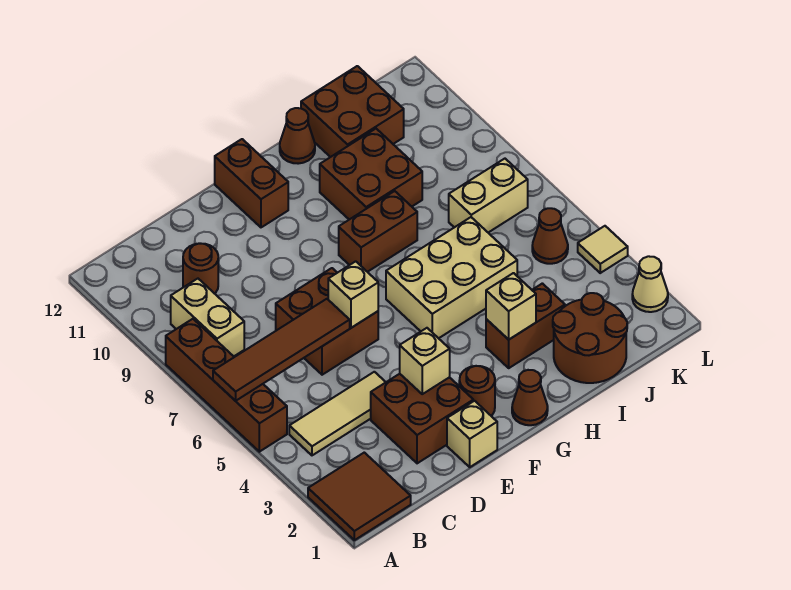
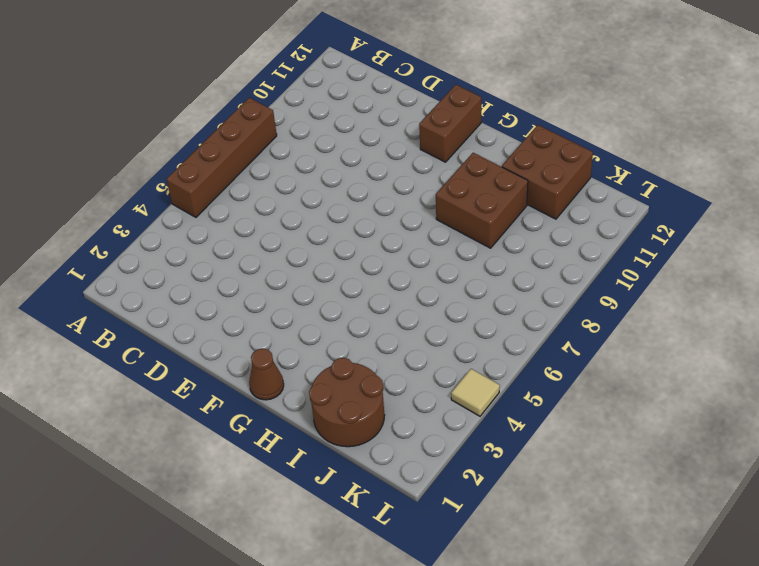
none -> brown 2x2 tile [308,453,411,540]
none -> tan 1x3 tile [289,372,386,455]
none -> tan 1x2 brick [171,279,244,356]

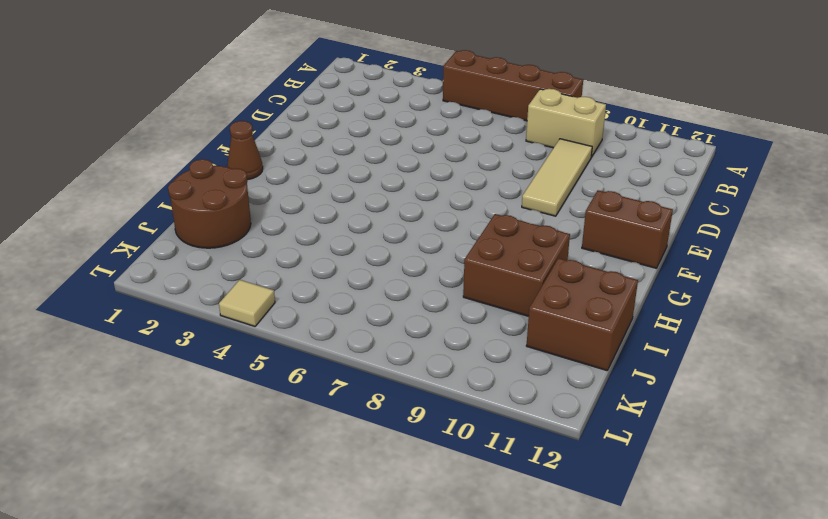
tan 1x3 tile [522,139,592,216] -> tan 1x3 tile moved to [289,372,386,455]
none -> brown 2x2 tile [308,453,411,540]
none -> brown 1x1 round brick [183,243,218,294]
none -> brown 2x2 brick [371,374,473,463]

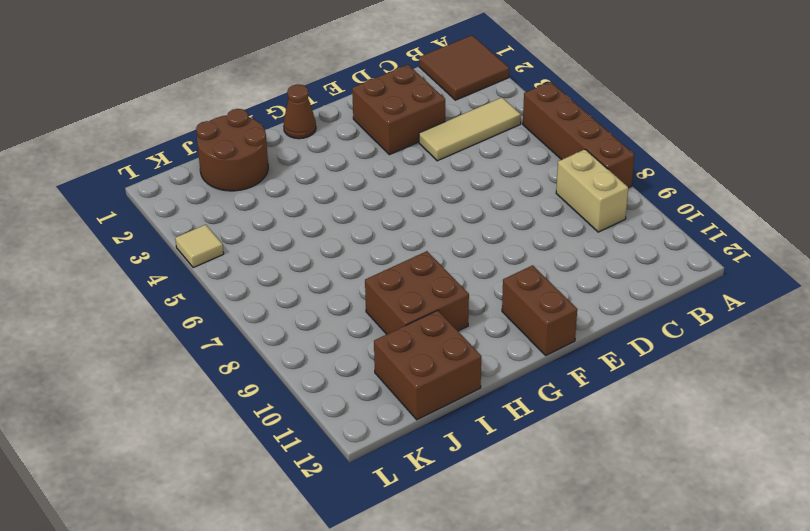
none -> brown 1x1 round brick [183,243,218,294]
none -> brown 2x2 brick [276,268,378,375]
none -> tan 1x1 brick [447,401,497,467]

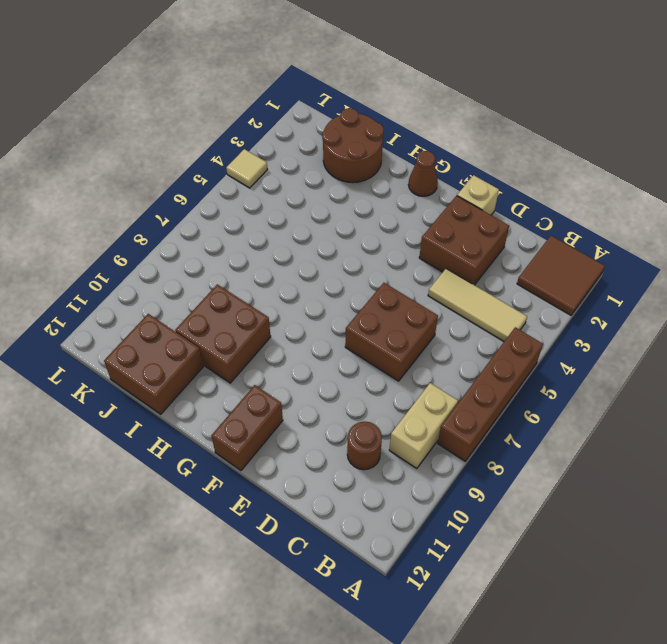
none -> brown 1x1 round brick [459,366,495,416]
none -> tan 2x3 brick [386,217,517,338]
none -> brown 1x2 brick [339,191,417,272]

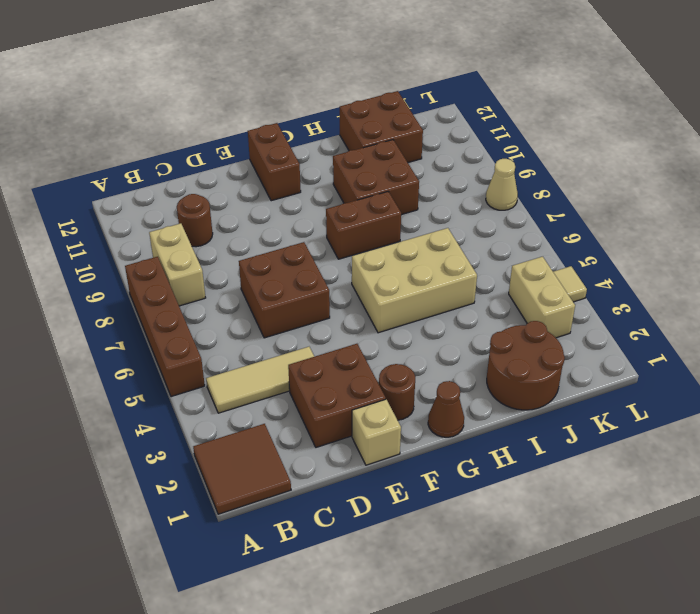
tan 1x2 brick [509,257,575,338] -> tan 1x2 brick turned to [449,159,528,233]
tan 1x1 cone [486,159,518,210] -> tan 1x1 cone moved to [632,256,668,312]
none -> brown 1x2 brick [486,283,565,368]
none -> brown 1x1 cone [280,108,315,164]
none -> brown 1x1 cone [532,208,568,264]

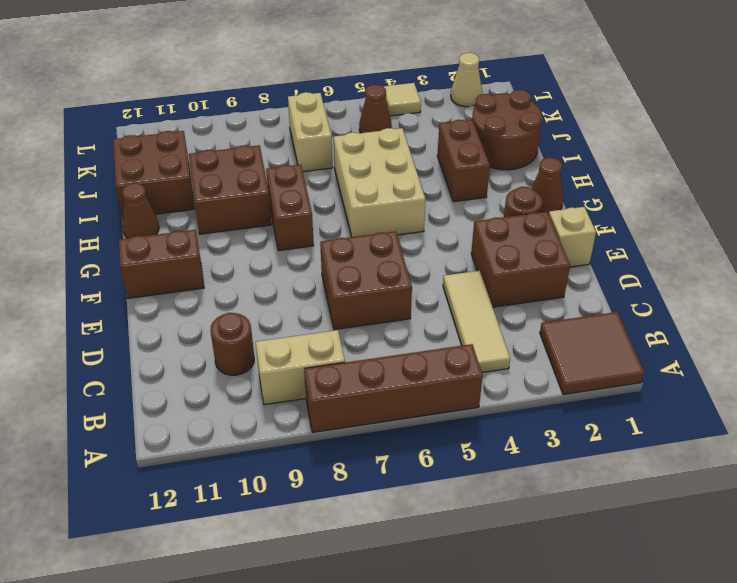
none -> brown 1x4 tile [213,299,350,401]
none -> tan 1x1 brick [400,328,450,394]
none -> tan 1x1 brick [328,261,378,328]

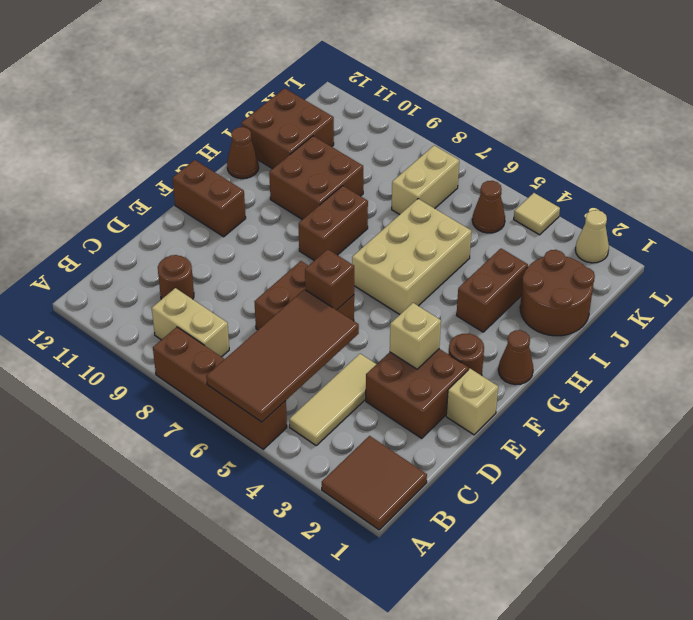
brown 2x4 tile [206,289,359,422] -> brown 1x4 tile [213,299,350,401]
brown 1x1 brick [305,249,354,310] -> tan 1x1 brick [328,261,378,328]
none -> tan 1x1 brick [486,273,536,340]

